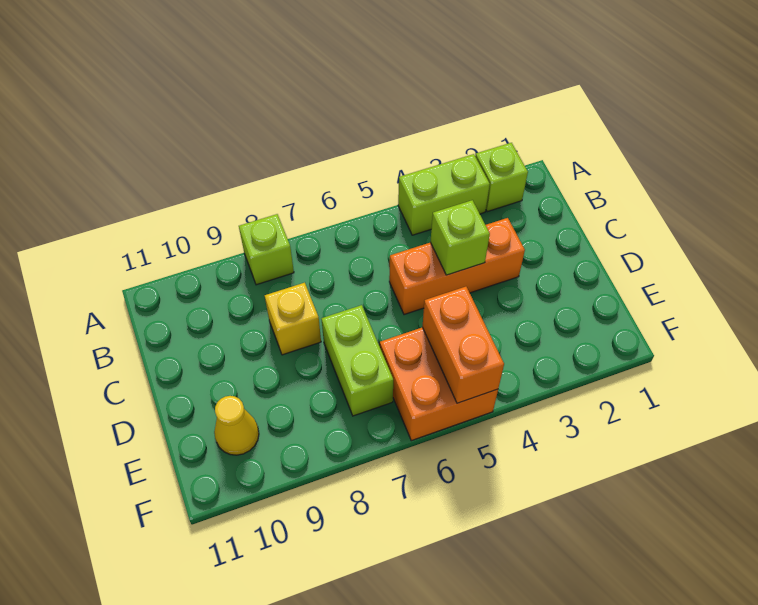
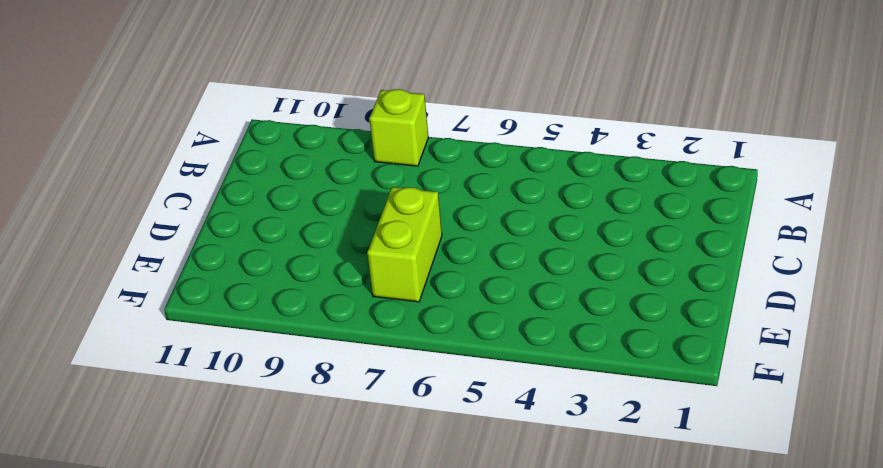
none -> lime 1x1 brick [475,143,528,212]
none -> lime 1x2 brick [398,154,490,235]

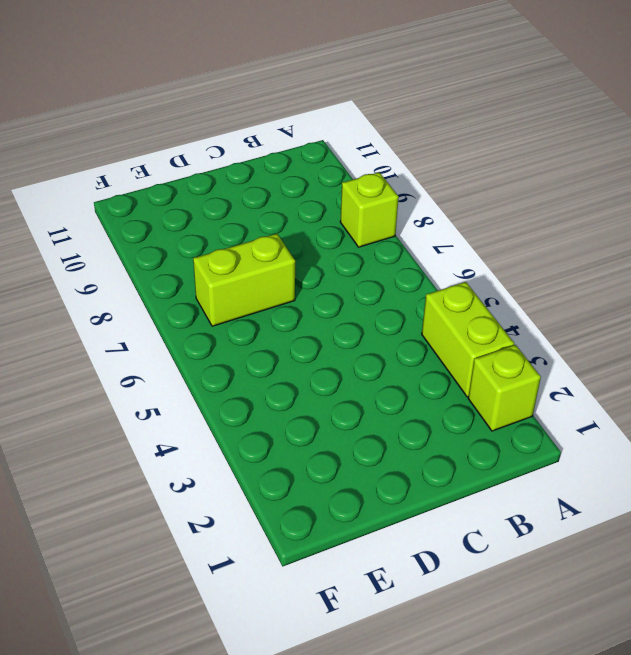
none -> orange 1x3 brick [389,218,525,315]
none -> yellow 1x1 brick [265,283,321,355]

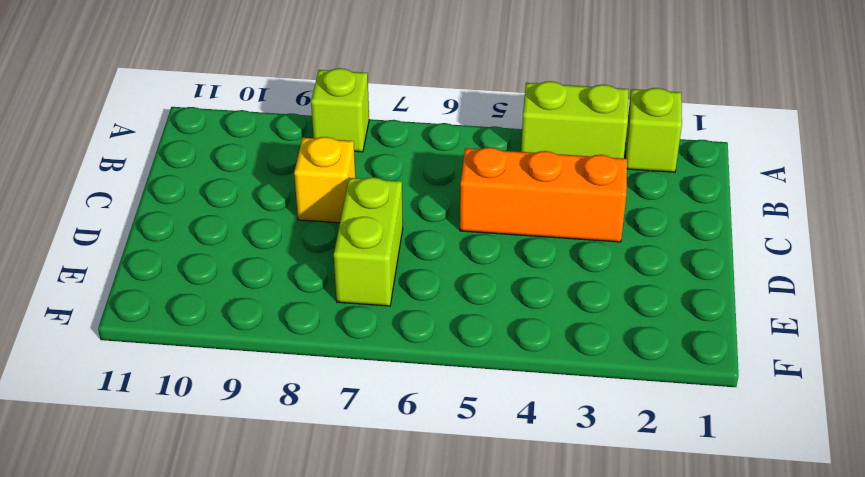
none -> orange 2x2 brick [380,327,498,441]
none -> yellow 1x1 cone [214,396,259,455]

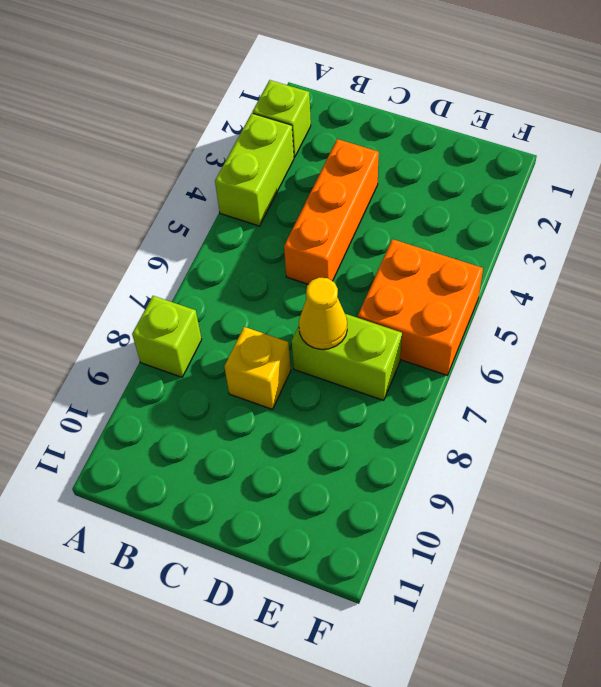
yellow 1x1 cone [299,277,347,349] -> yellow 1x1 cone moved to [214,396,259,455]
none -> lime 1x1 brick [430,200,490,275]
none -> orange 1x2 brick [422,287,504,403]

